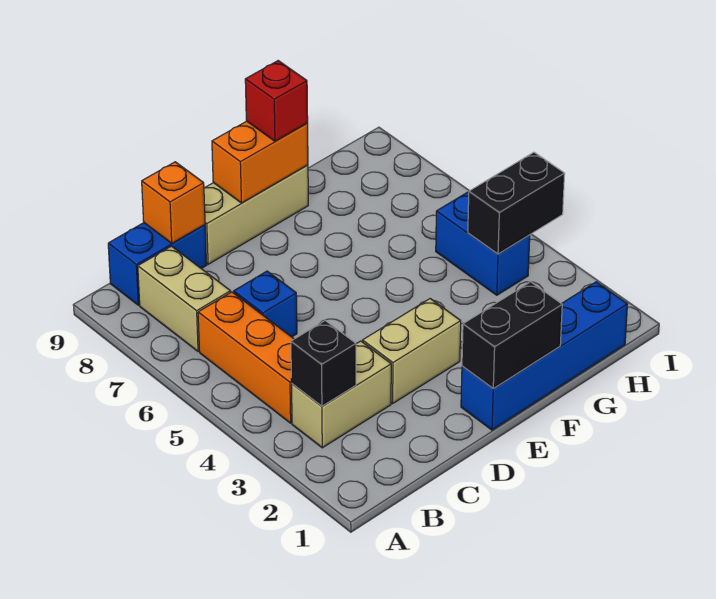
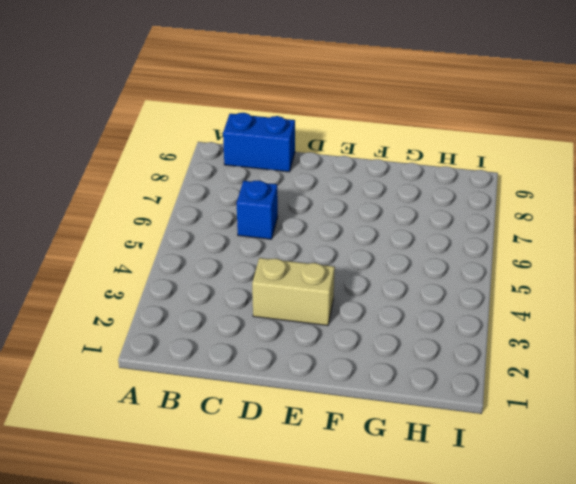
none -> tan 1x2 brick [292,341,391,448]
none -> orange 1x3 brick [198,292,294,423]
none -> tan 1x2 brick [138,246,231,352]

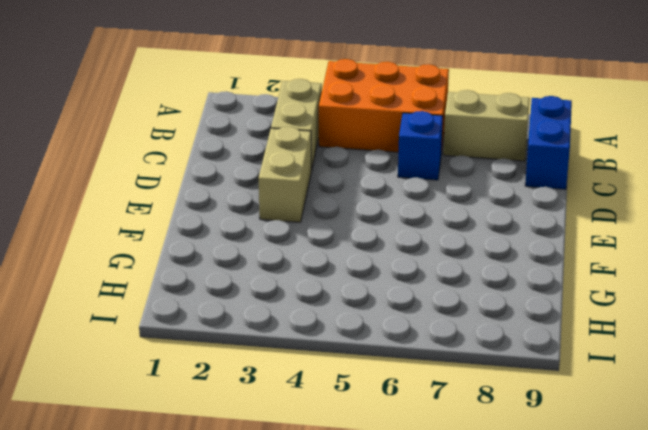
orange 2x3 brick [319,59,449,153] -> orange 1x3 brick [198,292,294,423]
none -> tan 1x3 brick [204,165,308,264]
none -> blue 1x4 brick [461,282,628,430]
none -> blue 1x2 brick [436,192,530,295]

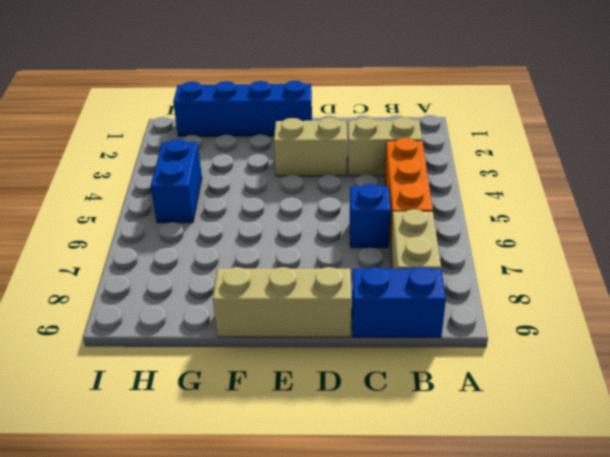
none -> black 1x1 brick [291,321,356,406]
none -> orange 1x1 brick [142,162,205,243]
none -> black 1x2 brick [462,282,562,388]

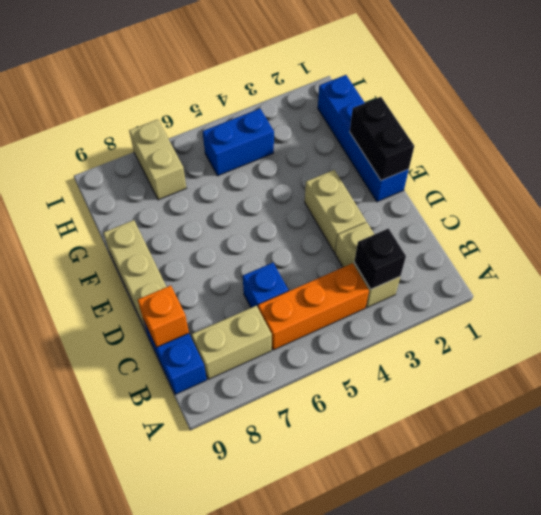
tan 1x2 brick [129,119,186,200] -> none
none -> orange 1x2 brick [212,121,308,203]
none -> black 1x2 brick [468,152,565,254]
none -> red 1x1 brick [245,61,308,141]

